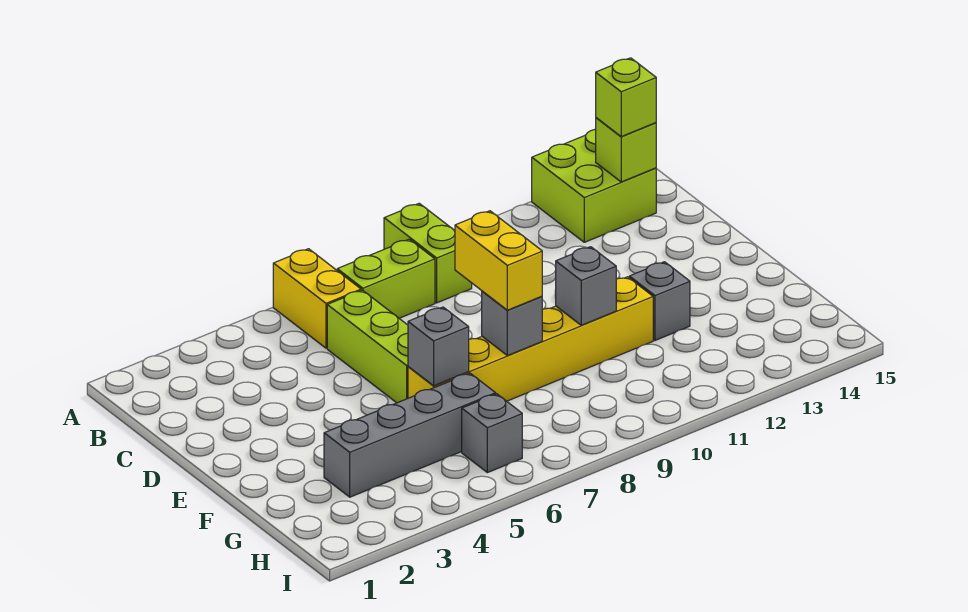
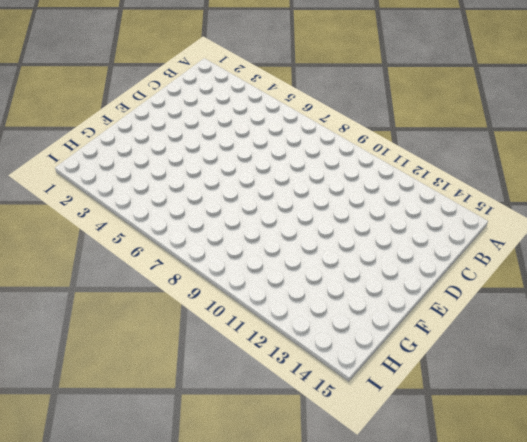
none -> yellow 1x2 brick [273,249,361,348]
none -> lime 1x2 brick [384,203,472,303]
none -> lime 2x2 brick [532,129,656,242]

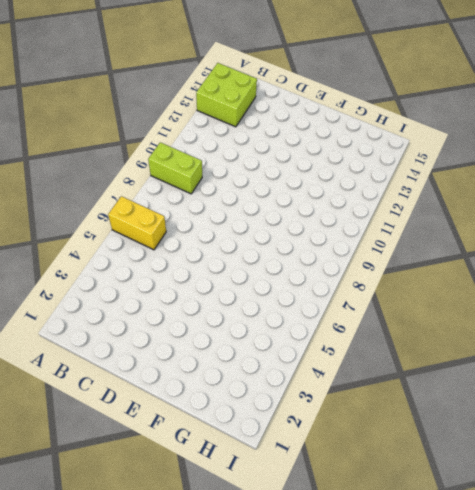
none -> lime 1x2 brick [337,239,435,318]
none -> lime 1x3 brick [327,290,408,403]
none -> yellow 1x6 brick [408,277,653,401]

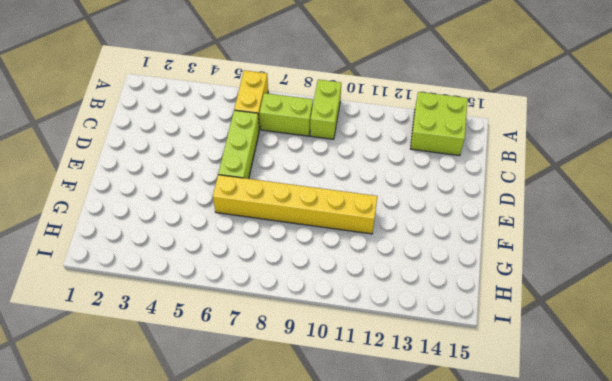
none -> grey 1x1 brick [629,262,690,340]
none -> grey 1x4 brick [324,373,496,497]
none -> grey 1x1 brick [462,394,522,473]

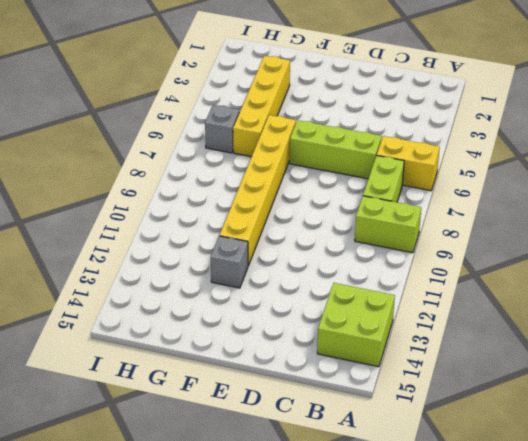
yellow 1x4 brick [233,56,290,157] -> grey 1x4 brick [324,373,496,497]
none -> lime 1x1 brick [596,118,656,182]
none -> grey 1x1 brick [408,307,469,386]
none -> grey 1x1 brick [482,291,542,356]

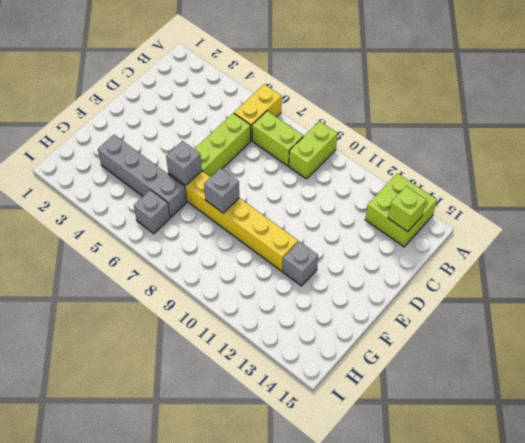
none -> grey 1x1 brick [555,247,616,325]
none -> lime 1x1 brick [596,58,656,137]
none -> yellow 1x2 brick [455,211,542,310]

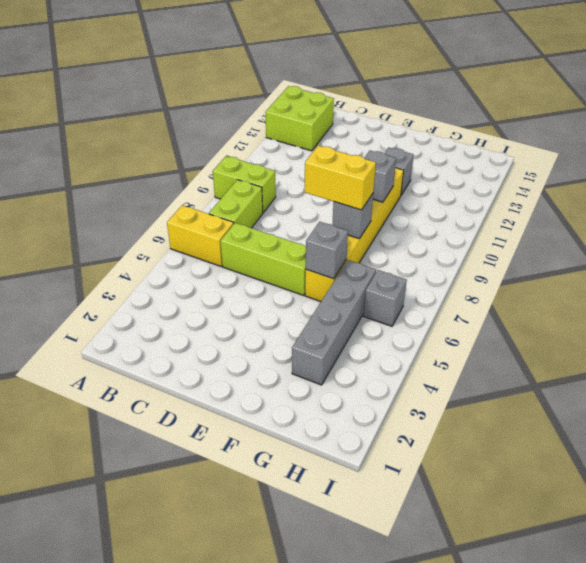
none -> lime 1x1 brick [596,118,656,182]
none -> lime 1x1 brick [596,58,656,137]

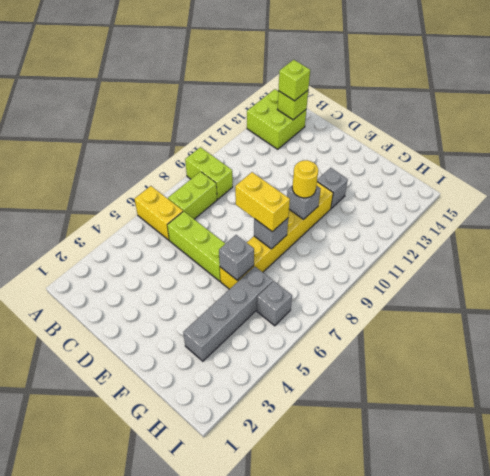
yellow 1x1 round brick [292,160,318,198] -> none

